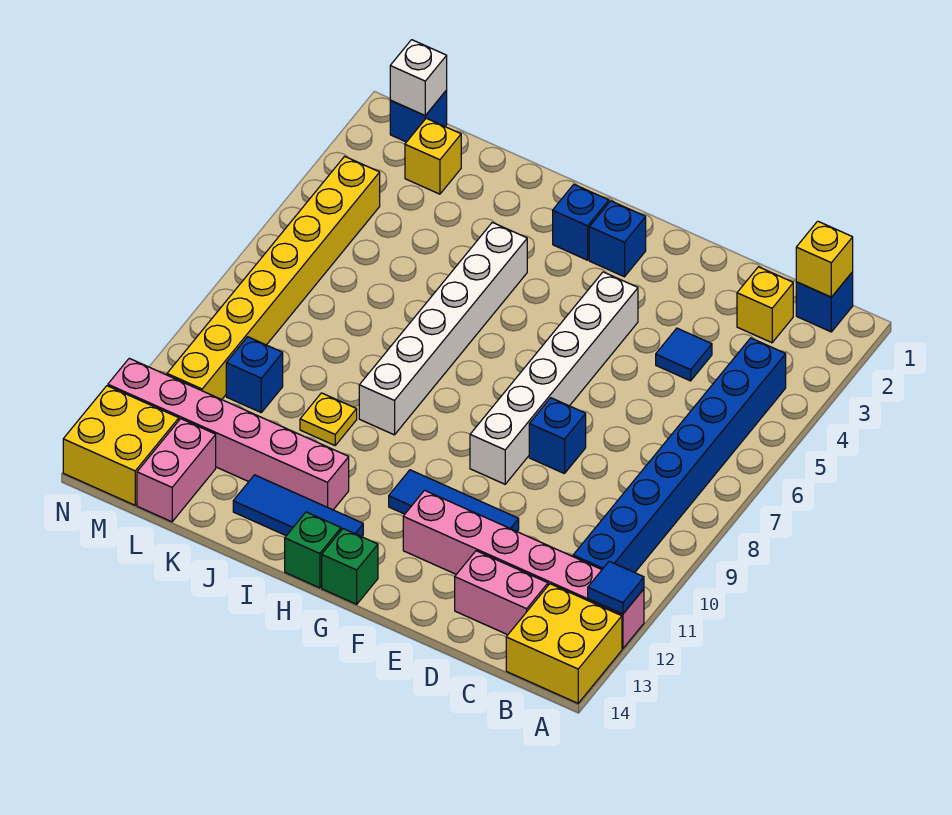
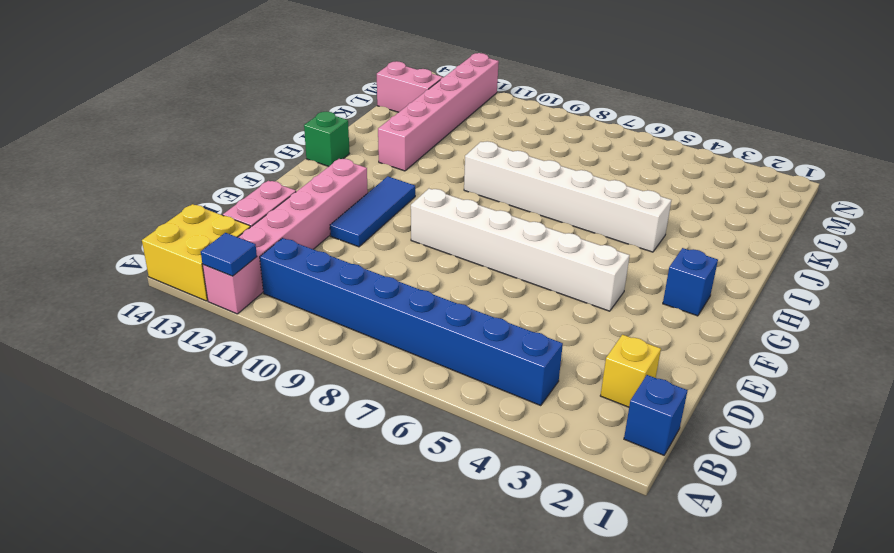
none -> blue 1x1 tile [656,328,712,381]
none -> blue 1x1 brick [529,398,586,474]
none -> green 1x1 brick [322,529,378,604]

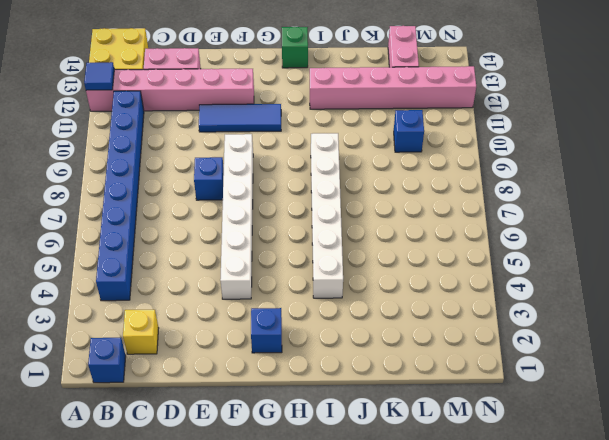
none -> blue 1x1 tile [656,328,712,381]
none -> green 1x1 brick [322,529,378,604]
none -> blue 1x1 brick [553,185,609,260]

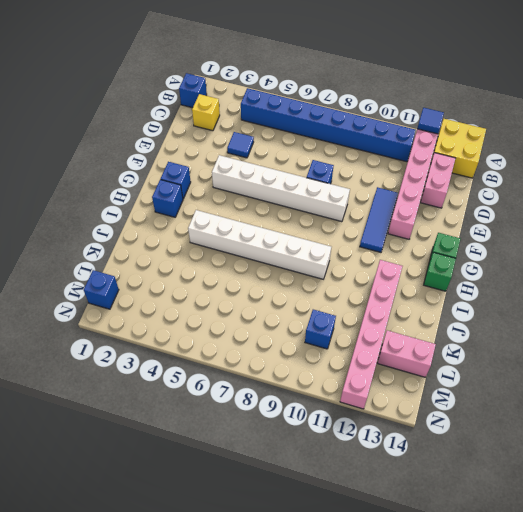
none -> blue 1x3 tile [233,475,363,537]
none -> yellow 1x1 plate [300,393,357,445]
none -> yellow 1x1 brick [405,118,461,194]

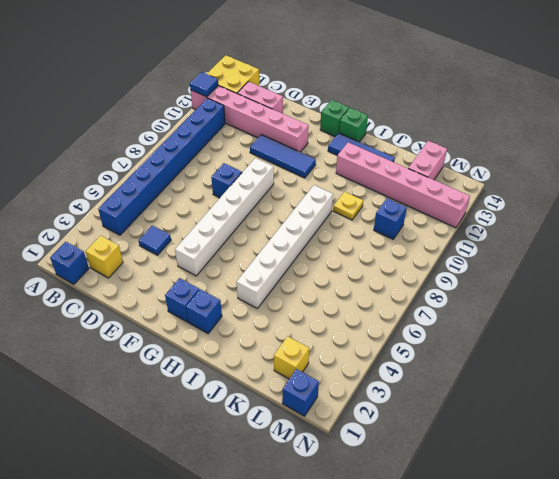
none -> yellow 1x8 brick [167,156,380,400]
none -> yellow 2x2 brick [63,386,179,505]
none -> yellow 1x1 brick [796,221,853,297]

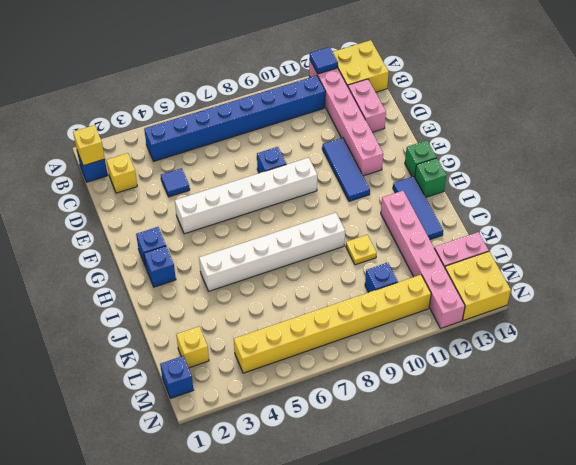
none -> white 1x1 brick [390,40,447,116]

